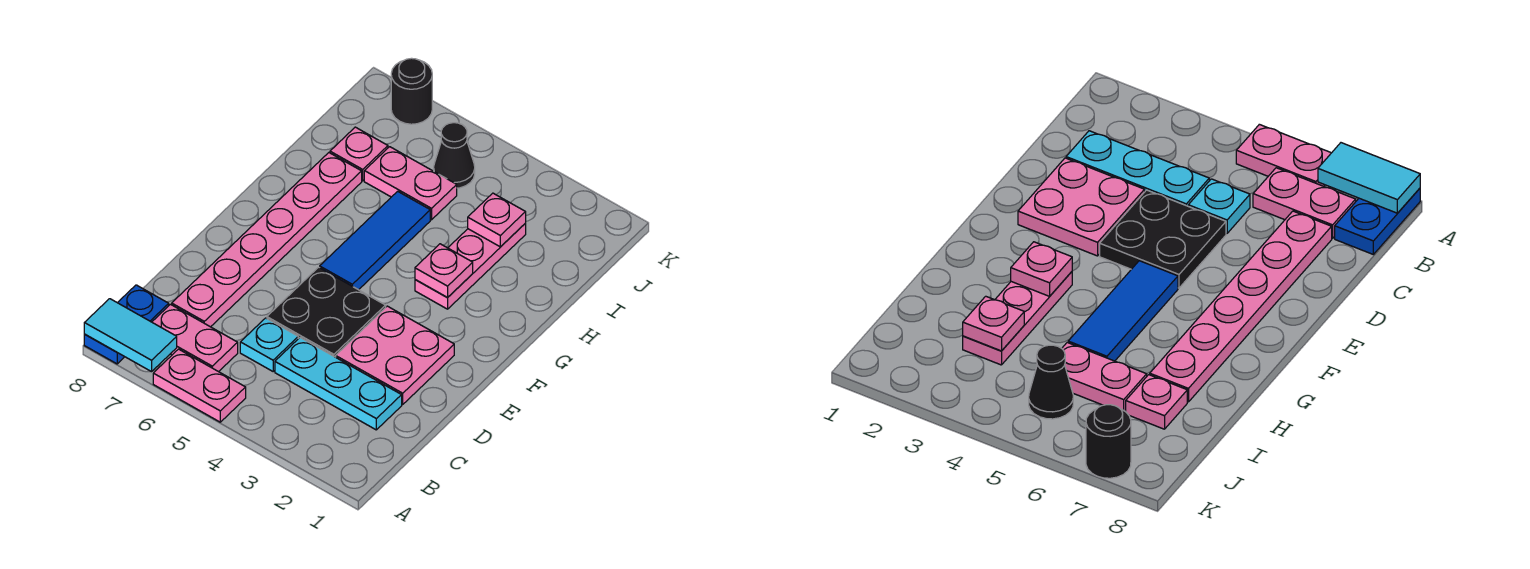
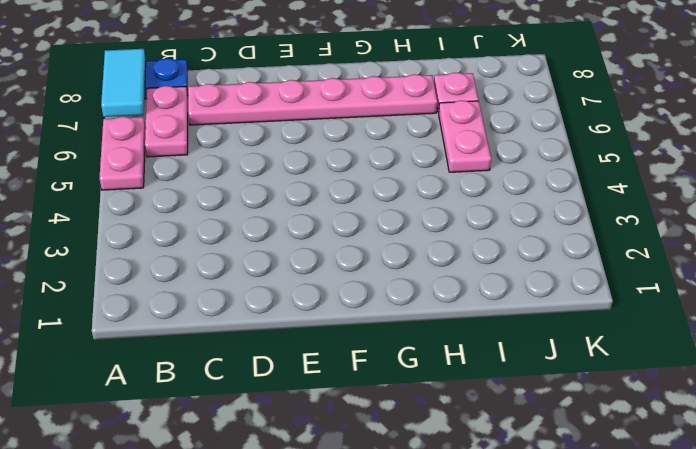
none -> cyan 1x3 plate [275,338,402,430]
none -> cyan 1x1 plate [240,318,298,371]
none -> pink 2x2 plate [336,306,454,404]

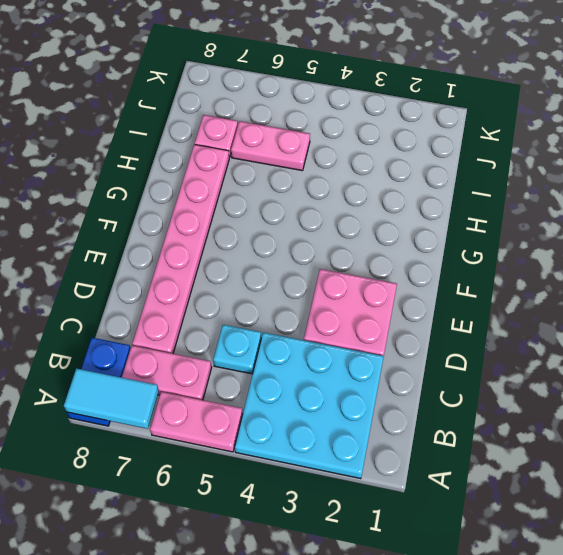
cyan 3x3 plate [235,332,384,479] -> cyan 1x3 plate [275,338,402,430]
none -> black 2x2 plate [267,267,386,357]
none -> blue 1x3 tile [320,191,430,290]
none -> pink 1x3 plate [415,224,526,309]

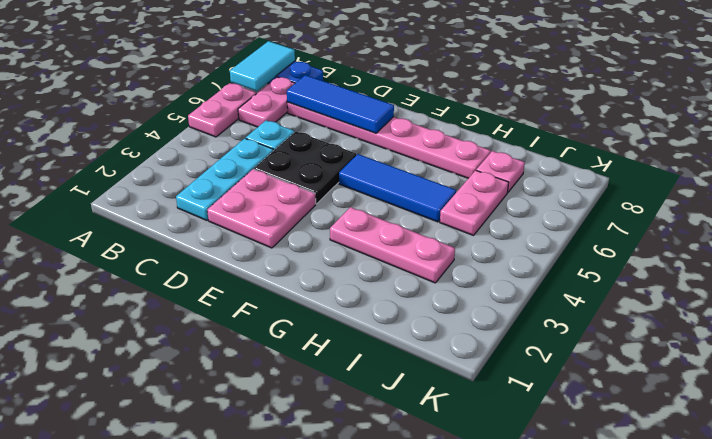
blue 1x3 tile [287,75,394,133] -> none
none -> black 1x1 cone [434,123,475,188]
none -> black 1x1 round brick [391,58,432,124]
none -> pink 1x1 plate [415,244,473,298]

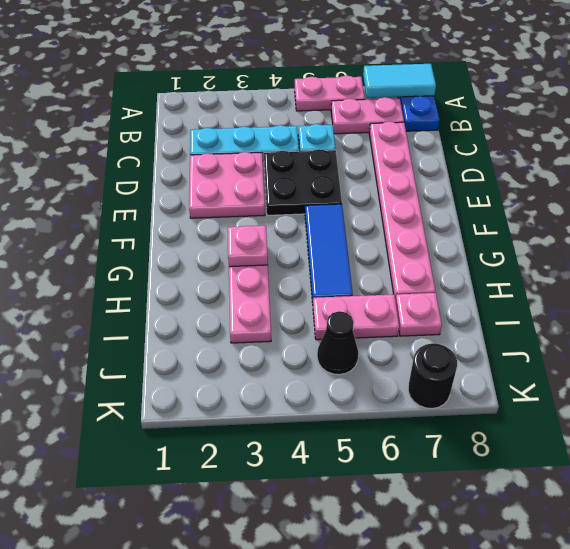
none -> pink 1x1 plate [468,193,526,247]

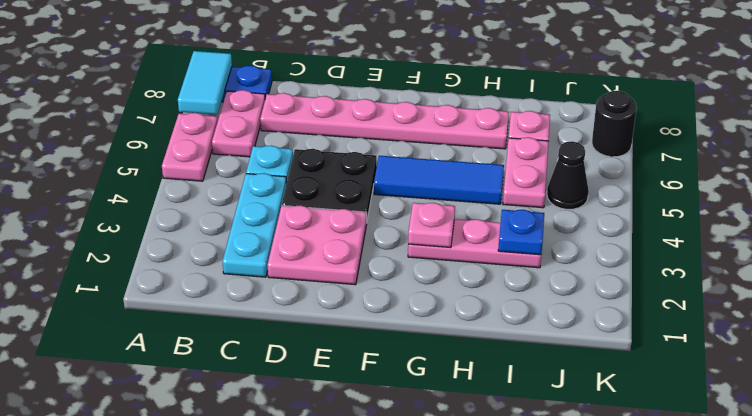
blue 1x1 plate [498,210,544,255] -> pink 1x1 plate [468,193,526,247]

